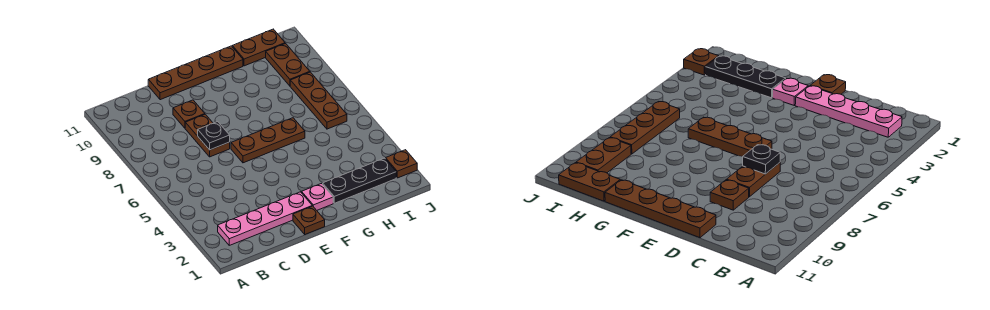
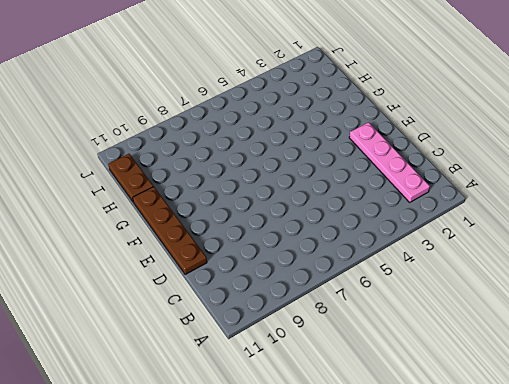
none -> brown 1x2 plate [185,114,230,157]
none -> brown 1x1 plate [173,100,205,128]
none -> brown 1x1 plate [293,206,325,234]

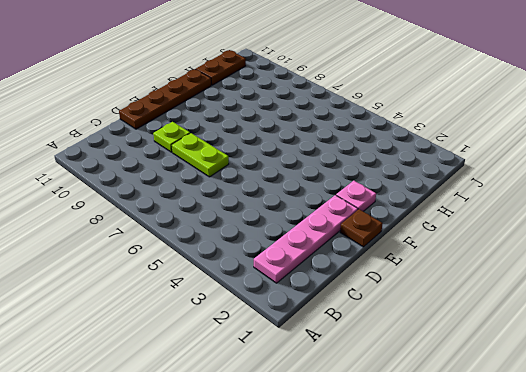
lime 1x2 plate [172,133,229,177] -> brown 1x2 plate [185,114,230,157]
lime 1x1 plate [153,122,190,152] -> brown 1x1 plate [173,100,205,128]
none -> brown 1x3 plate [231,118,305,163]
none -> black 1x3 plate [323,158,396,203]
none -> brown 1x3 plate [290,72,347,129]

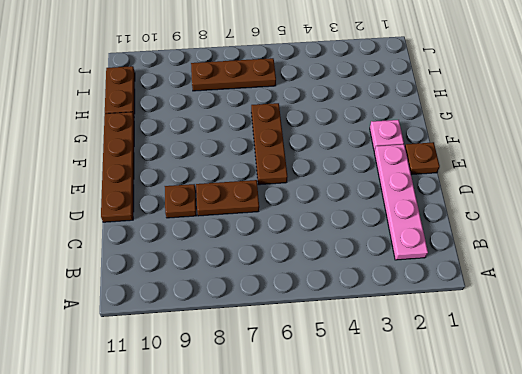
none -> black 1x3 plate [323,158,396,203]
none -> brown 1x2 plate [266,43,310,86]
none -> brown 1x1 plate [386,150,417,178]

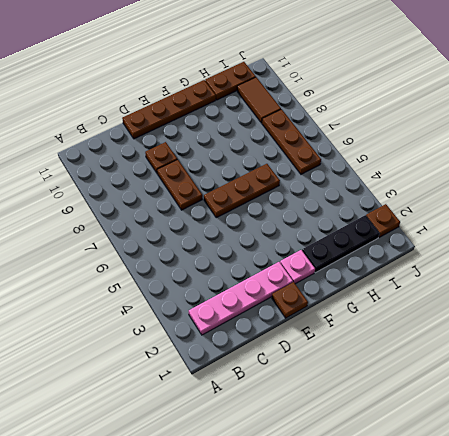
brown 1x2 tile [237,77,281,123] -> brown 1x2 plate [266,43,310,86]
none -> black 1x1 plate [198,122,230,150]

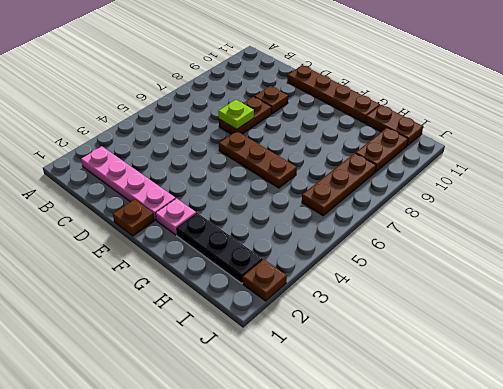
lime 1x1 plate [218,100,254,129] -> black 1x1 plate [198,122,230,150]

